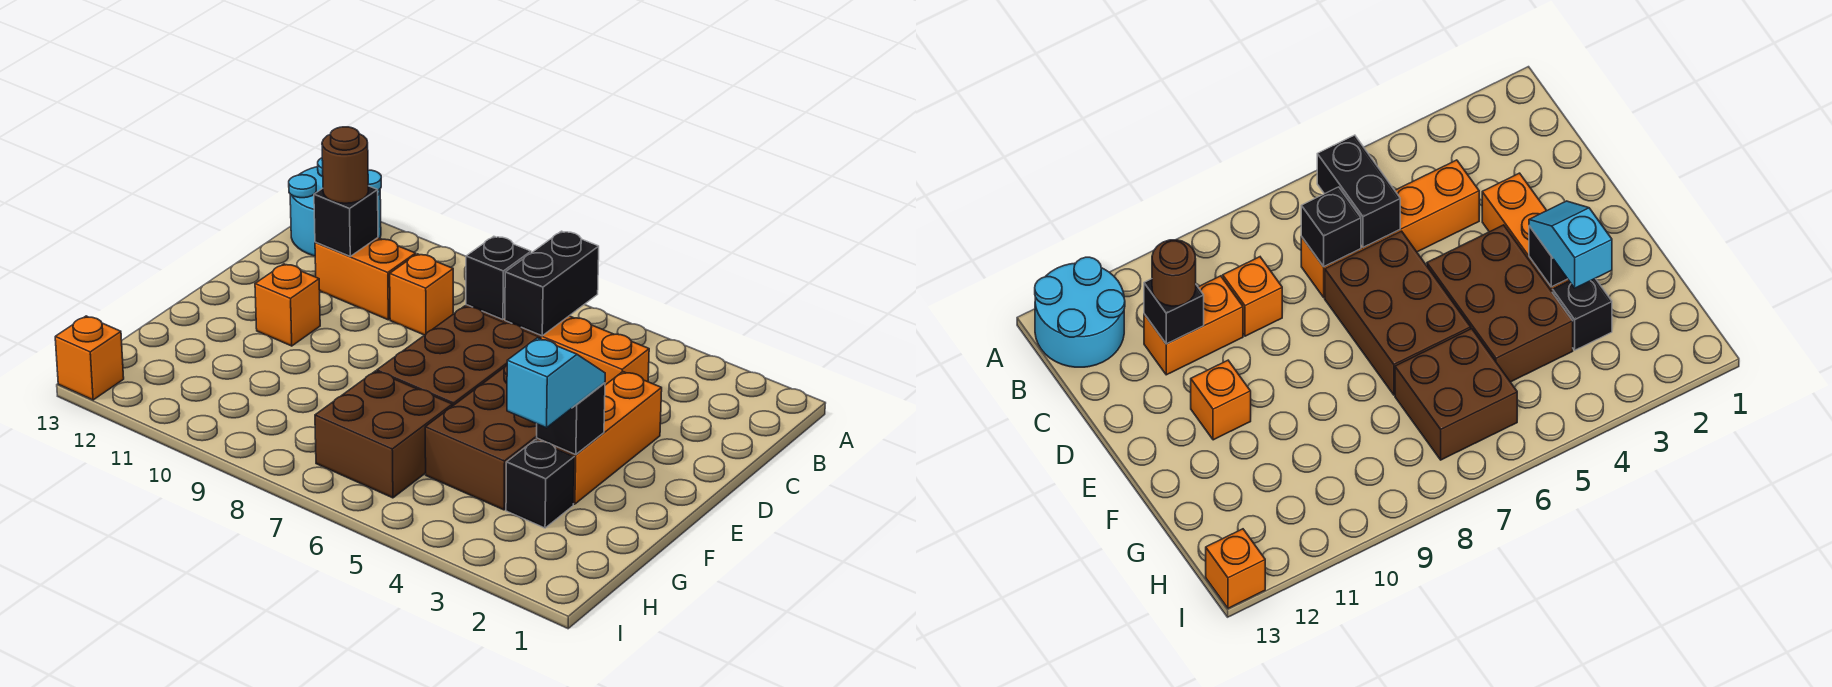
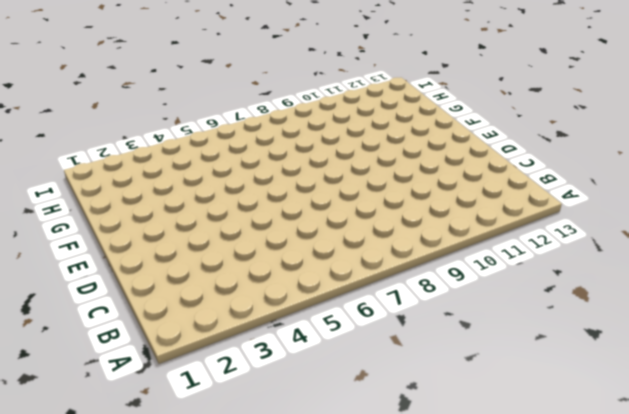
none -> cyan 2x2 round brick [289,158,381,256]
none -> orange 1x4 brick [466,305,649,385]
none -> orange 1x1 brick [390,254,453,335]

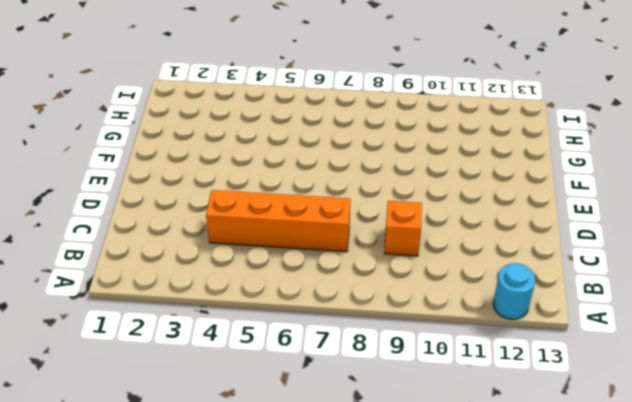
cyan 1x1 round brick [493,264,535,319] -> cyan 2x2 round brick [289,158,381,256]
none -> orange 1x2 brick [315,238,416,320]
none -> orange 1x3 brick [537,372,662,504]
none -> brown 2x3 brick [377,306,541,406]

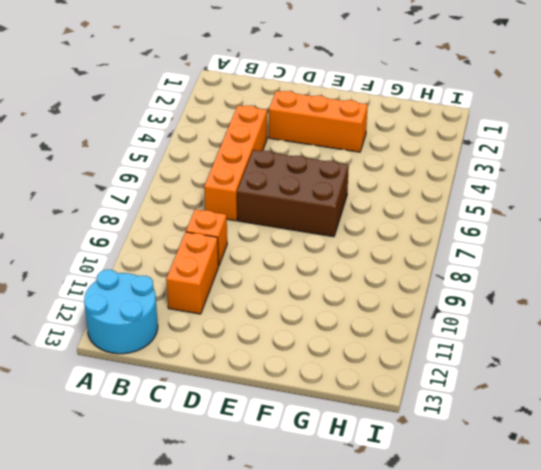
none -> brown 2x3 brick [425,365,537,510]
none -> orange 1x1 brick [255,264,320,346]
none -> black 1x1 brick [506,440,574,528]

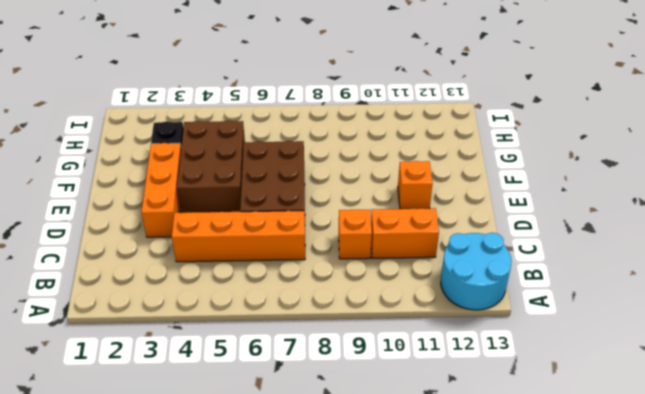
none -> brown 2x2 brick [315,371,452,498]
none -> orange 1x1 brick [55,316,124,400]
none -> black 1x2 brick [505,231,599,336]

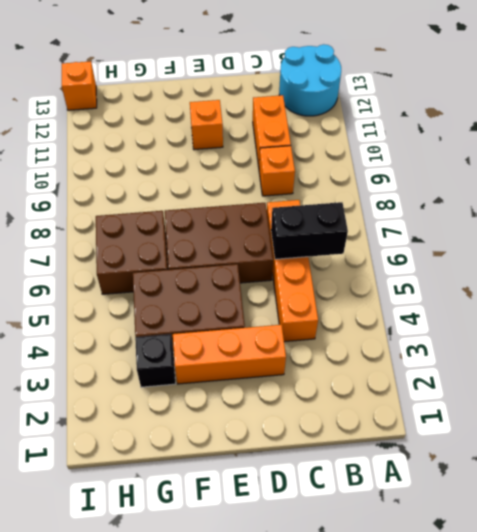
none -> black 1x1 brick [466,236,531,320]
none -> black 1x1 brick [314,186,378,256]
none -> black 1x1 brick [537,383,605,455]

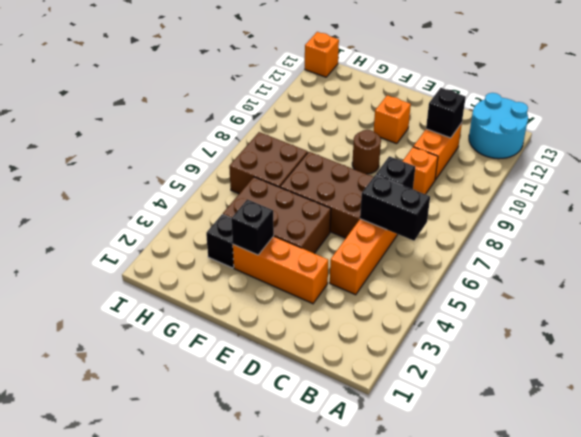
brown 1x1 round brick [352,130,381,174] -> brown 1x1 round brick moved to [322,127,368,203]
none -> cyan 1x2 slope [507,338,605,428]

